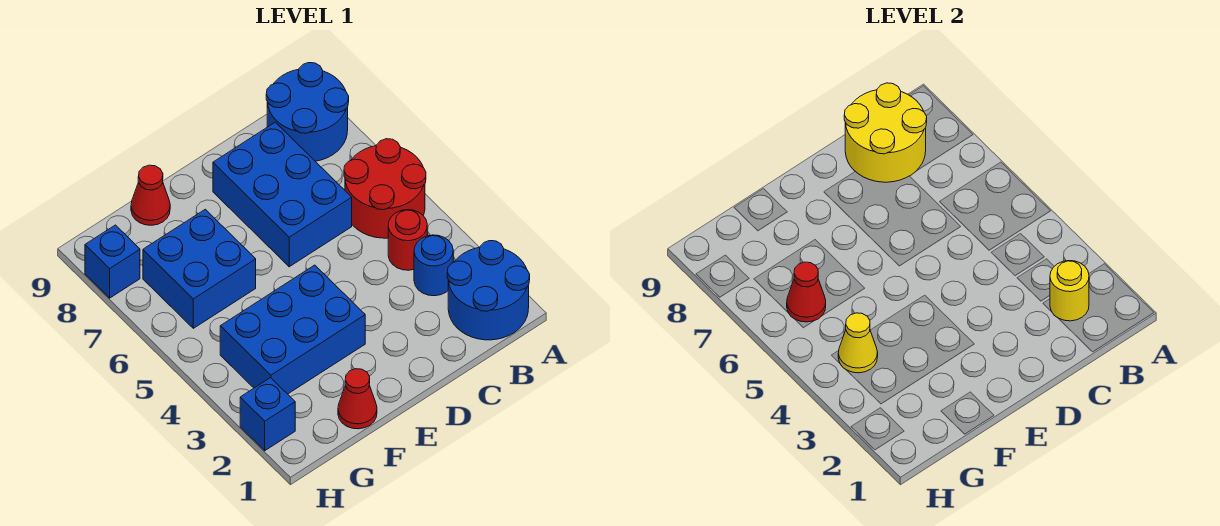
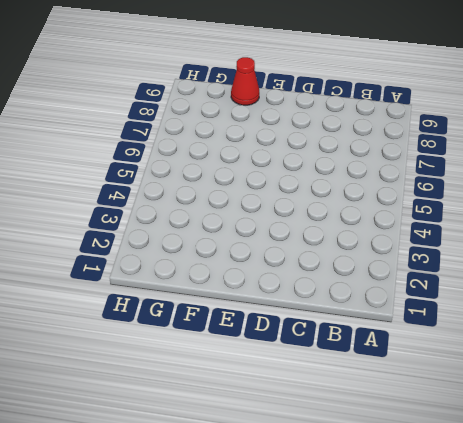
none -> blue 2x2 round brick [447,241,530,340]
none -> red 2x2 round brick [344,139,426,238]
none -> blue 2x2 round brick [266,63,349,161]

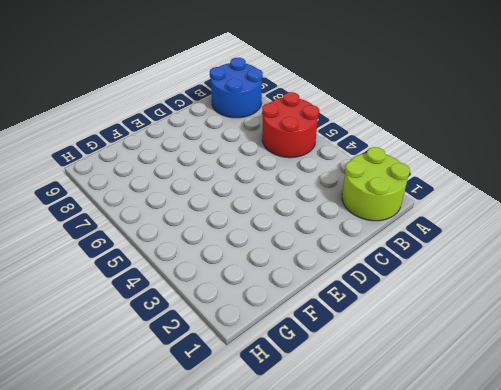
lime 2x2 round brick [342,147,410,221] -> blue 2x2 round brick [447,241,530,340]
none -> blue 1x1 round brick [414,235,453,296]
none -> red 1x1 round brick [388,210,427,270]
none -> blue 2x3 brick [213,122,352,267]

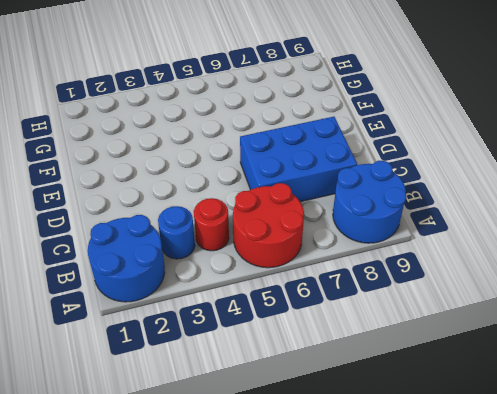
none -> blue 2x3 brick [220,265,365,394]
none -> red 1x1 cone [338,369,377,429]
none -> blue 2x2 brick [143,209,256,328]

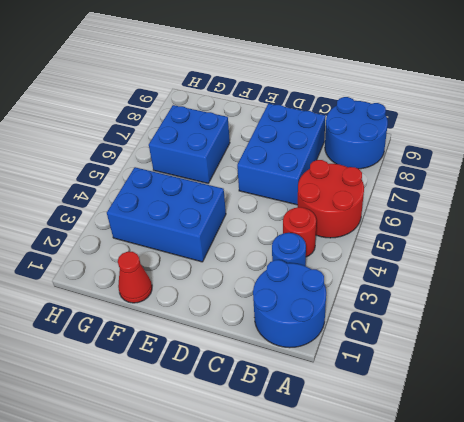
none -> red 1x1 cone [131,165,170,225]
none -> blue 1x1 brick [240,378,295,451]
none -> blue 1x1 brick [85,225,140,298]

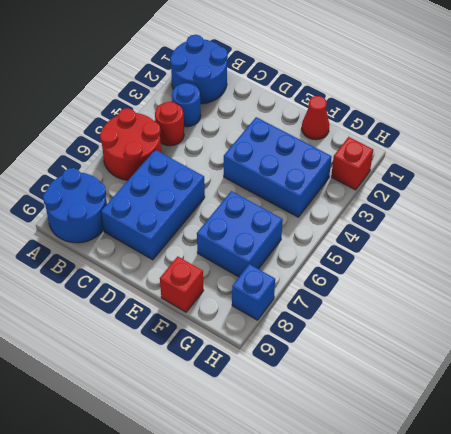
red 1x1 brick [160,256,203,312] -> red 1x1 cone [131,165,170,225]
red 1x1 brick [331,137,373,190] -> blue 1x1 brick [240,378,295,451]
none -> yellow 1x1 round brick [1050,261,1089,321]
none -> yellow 2x2 round brick [844,83,927,182]
none -> yellow 1x1 cone [838,313,878,373]

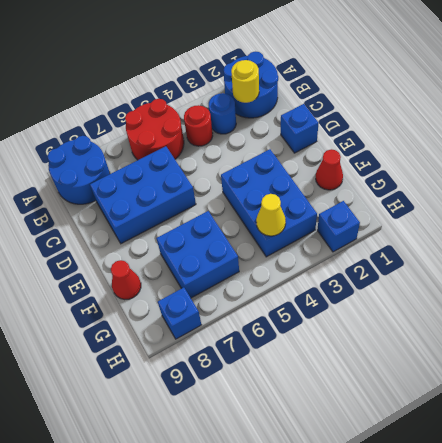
blue 1x1 brick [281,104,319,153] -> none
none -> yellow 2x2 round brick [844,83,927,182]
none -> red 1x1 cone [787,262,826,322]

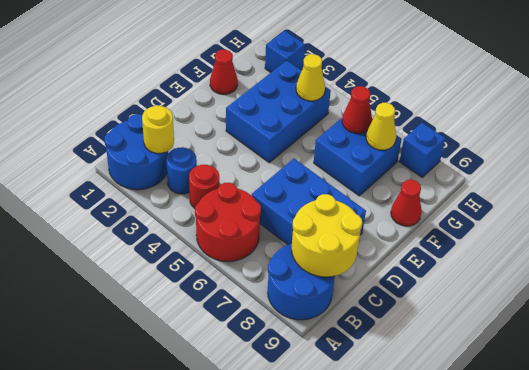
yellow 1x1 cone [366,103,396,150] -> none

